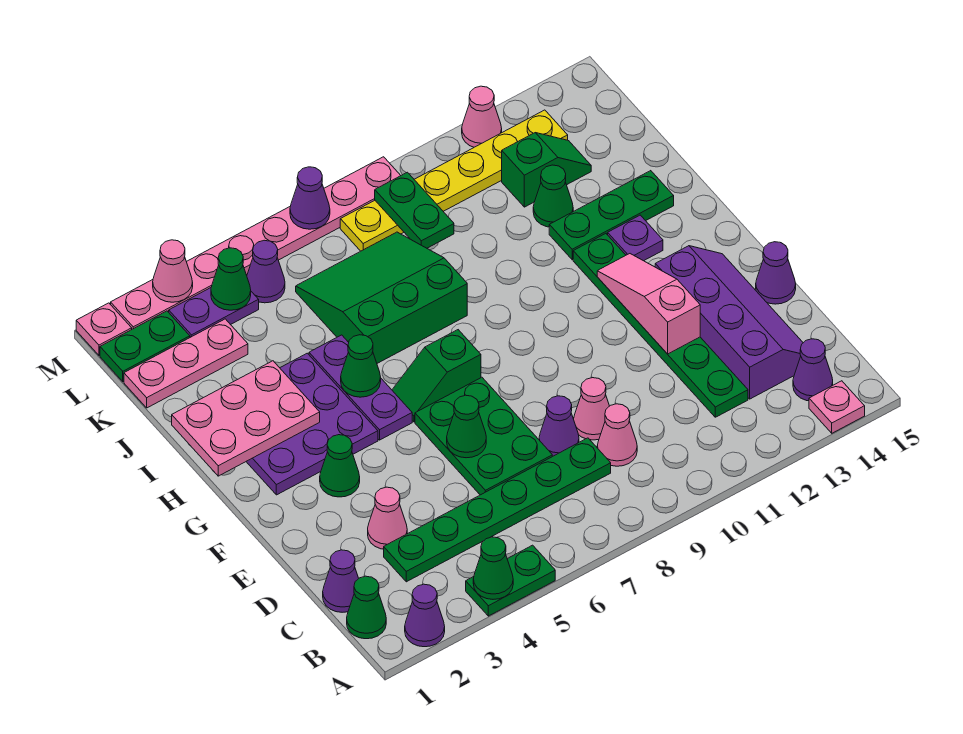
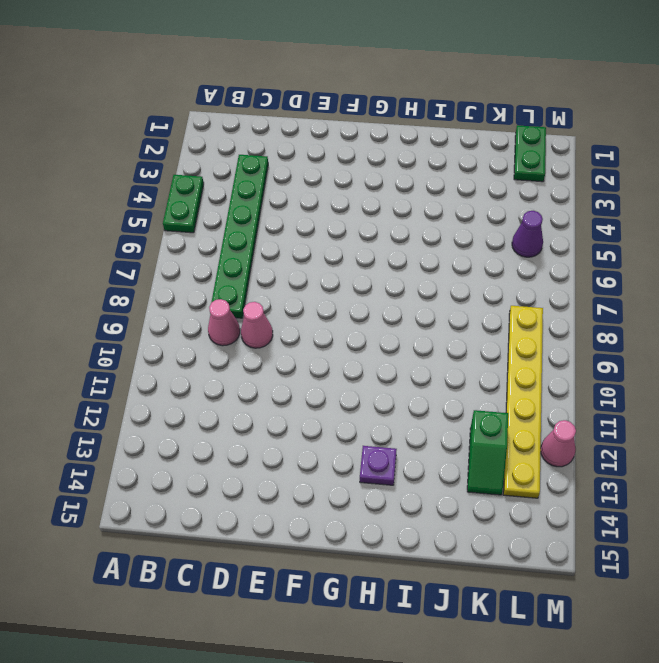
none -> purple 1x1 cone [405,584,445,647]
none -> pink 1x1 plate [809,381,865,433]
none -> green 1x1 cone [347,576,386,639]
none -> purple 1x1 cone [793,339,833,401]

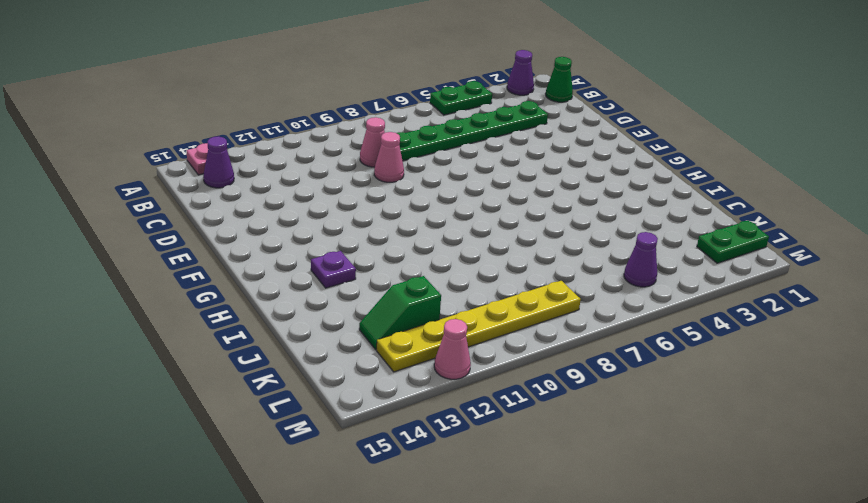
none -> purple 1x1 cone [323,550,359,612]
none -> green 1x6 plate [573,234,748,417]
none -> purple 2x4 slope [655,246,803,399]
none -> pink 1x1 cone [368,487,407,549]

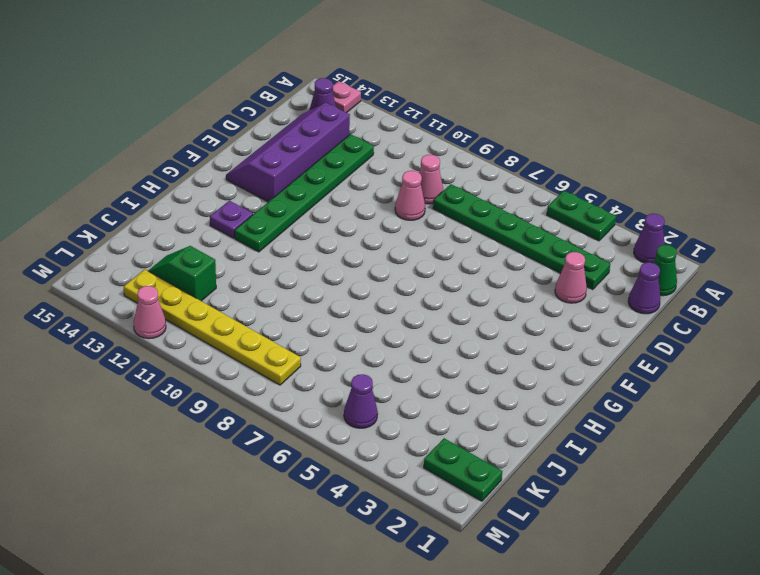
none -> green 2x3 plate [415,377,552,495]
none -> purple 1x1 cone [539,396,579,456]
none -> purple 1x1 cone [756,242,796,304]
none -> green 1x1 cone [320,435,360,497]

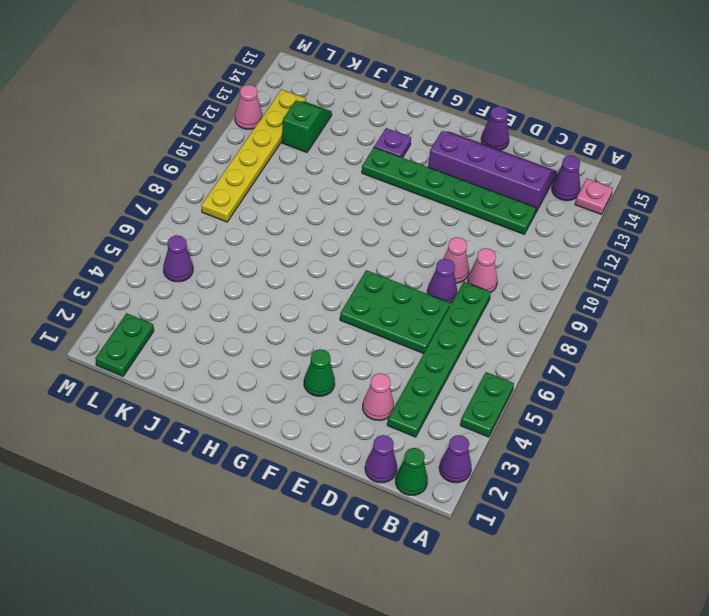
none -> purple 3x3 plate [246,353,378,495]
none -> purple 1x3 plate [309,335,412,440]
none -> green 1x2 slope [392,330,481,422]
none -> green 3x3 slope [296,232,467,363]

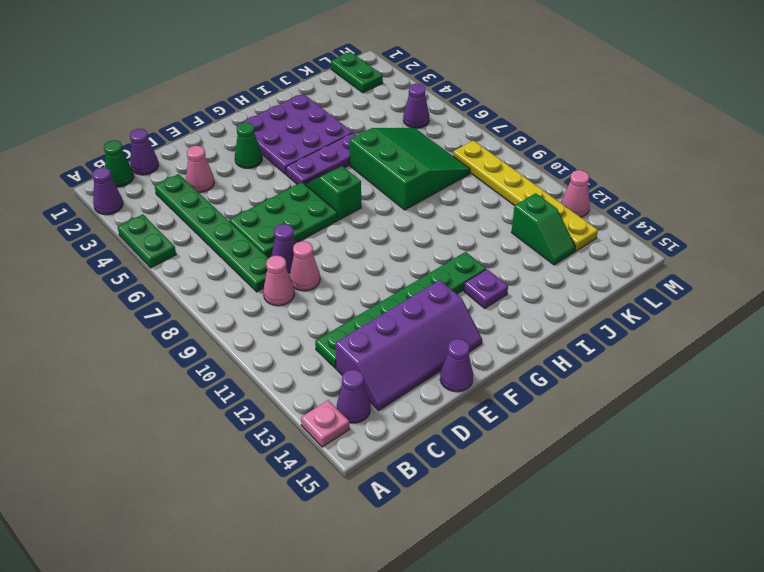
none -> green 1x3 plate [549,171,674,260]
none -> green 1x1 cone [533,165,573,227]
none -> pink 1x3 plate [124,319,248,408]
none -> purple 1x2 plate [169,288,259,337]

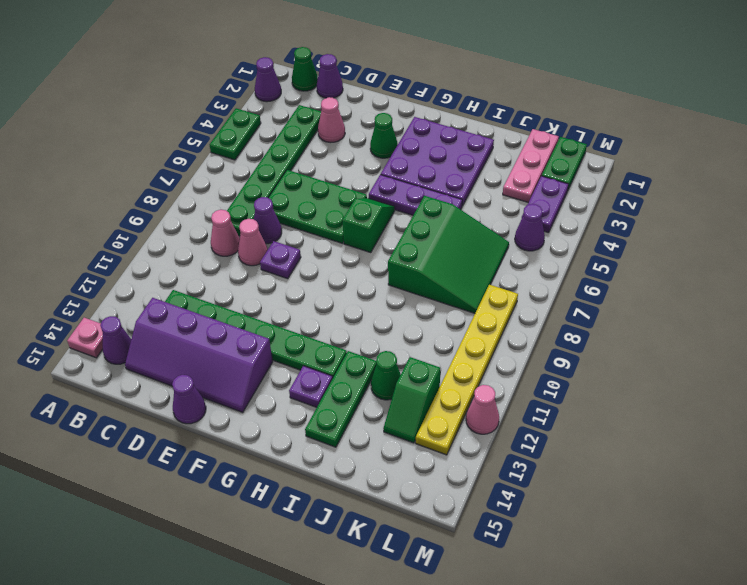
purple 1x1 plate [260,241,301,279] -> none
none -> pink 1x1 plate [76,303,132,355]
none -> pink 1x8 plate [111,157,401,329]
none -> green 1x1 cone [473,537,513,599]
none -> green 1x1 cone [447,395,486,458]

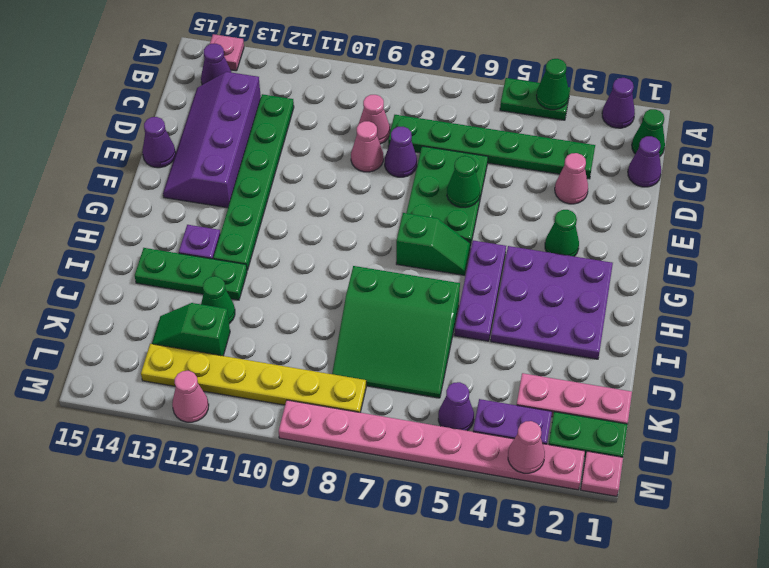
none -> pink 1x3 slope [597,254,700,354]
none -> pink 2x3 plate [172,361,320,476]
none -> green 1x1 cone [341,335,381,397]
none -> green 1x2 plate [375,172,454,248]

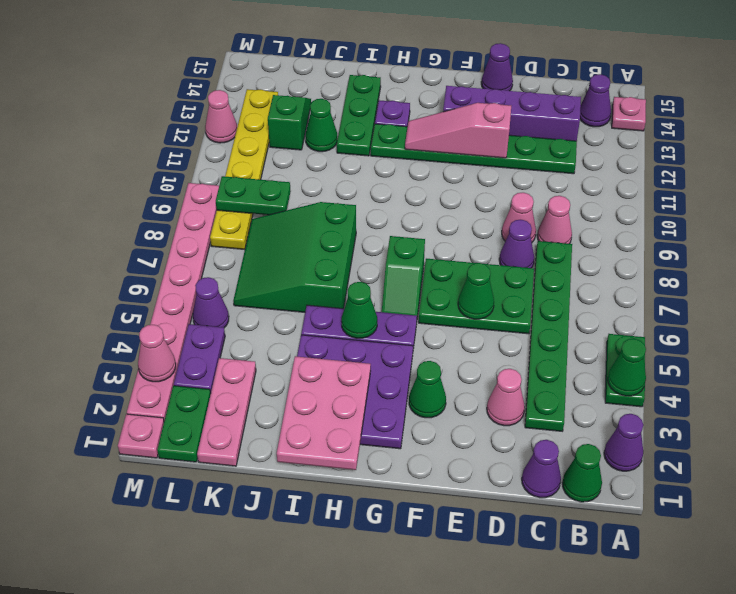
none -> green 1x1 cone [211,248,251,310]
none -> purple 1x1 cone [290,167,330,229]

